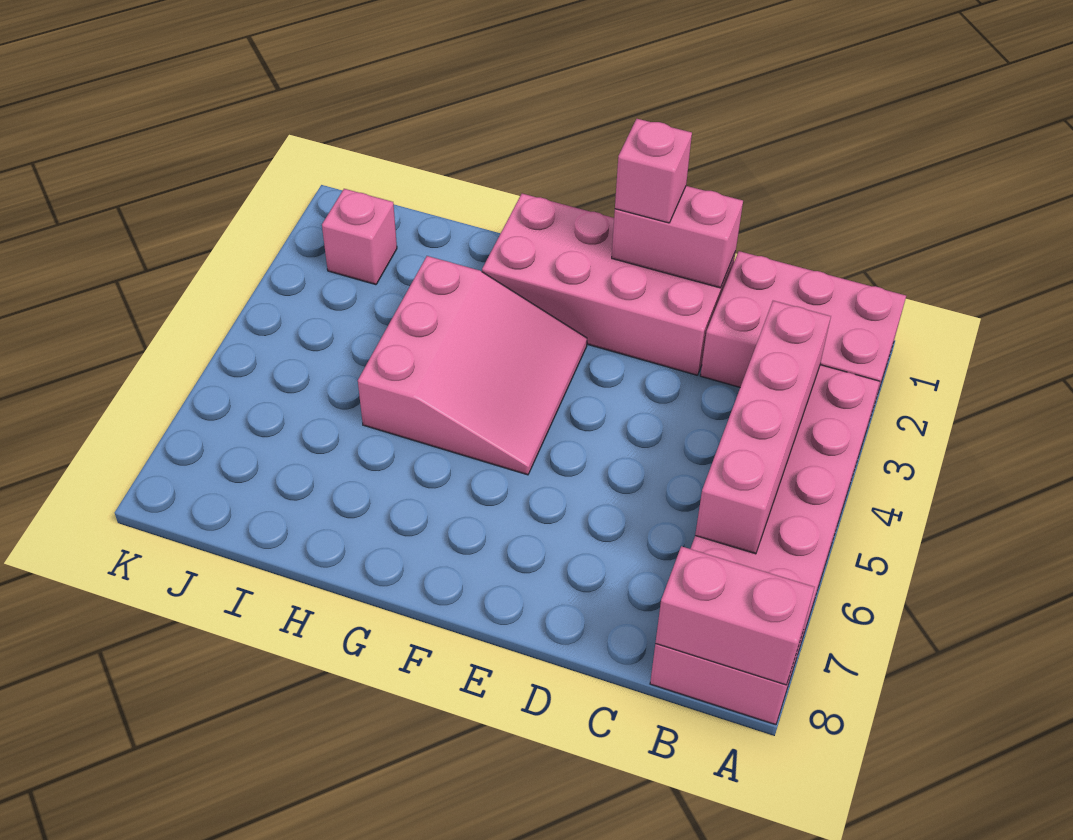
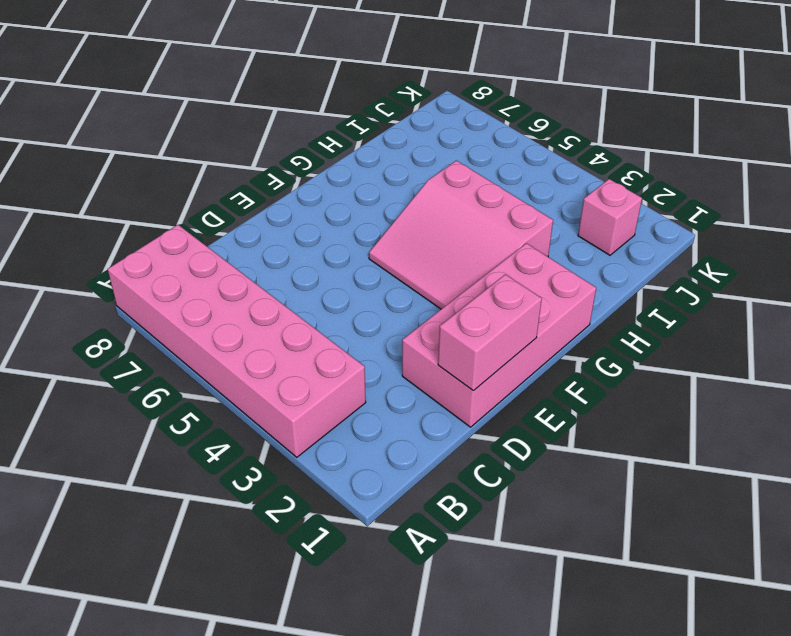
none -> pink 2x3 brick [700,251,906,414]
none -> pink 1x2 brick [655,546,815,685]

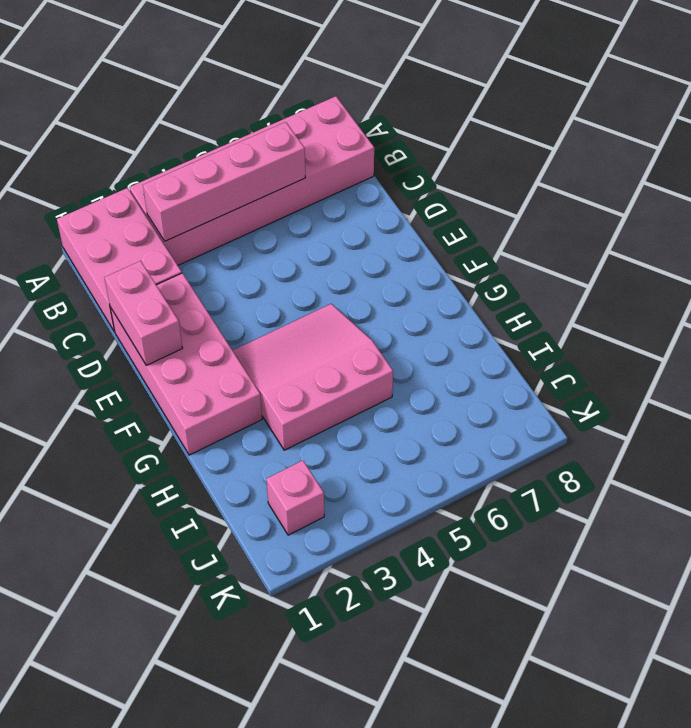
none -> pink 1x2 brick [655,546,815,685]
none -> pink 1x1 brick [615,119,692,223]

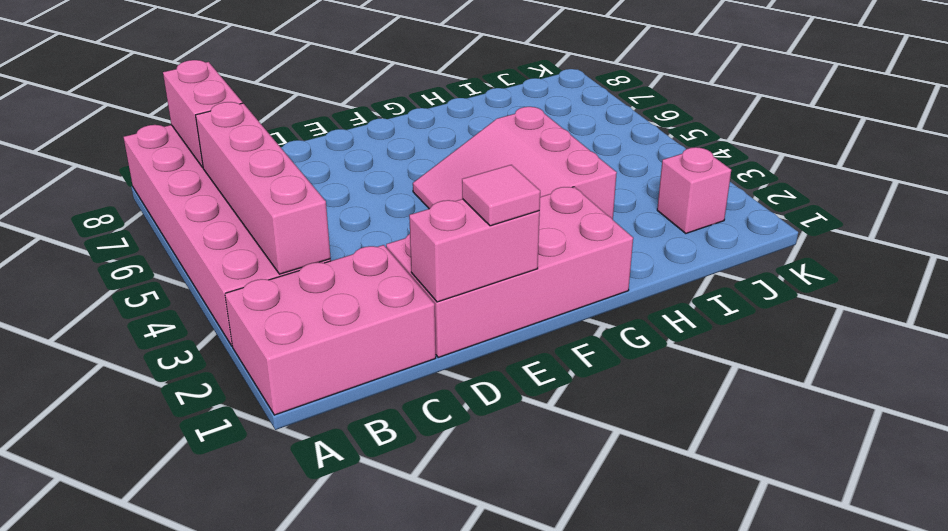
pink 1x2 brick [163,60,243,167] -> pink 1x2 brick turned to [655,546,815,685]
pink 1x1 tile [462,165,540,226] -> pink 1x1 brick [615,119,692,223]

